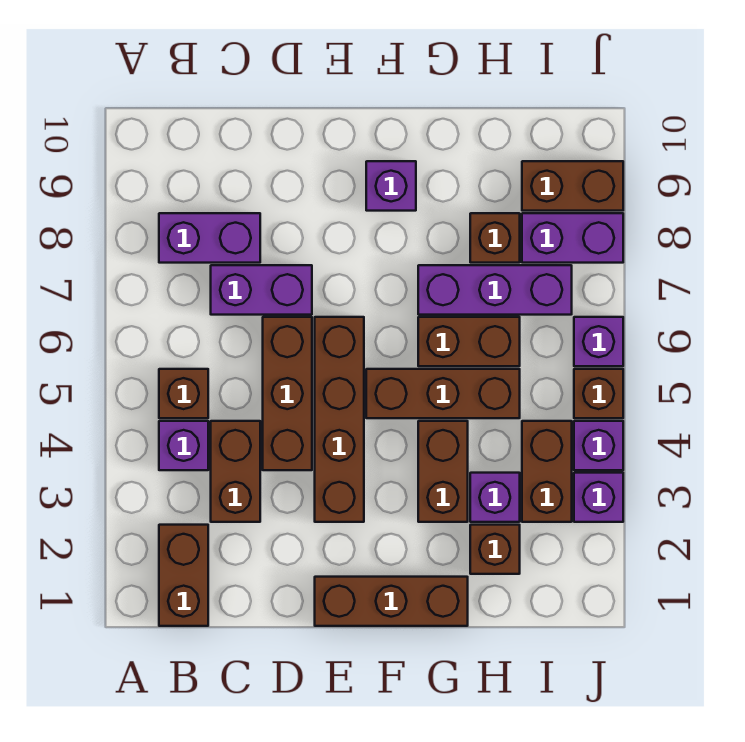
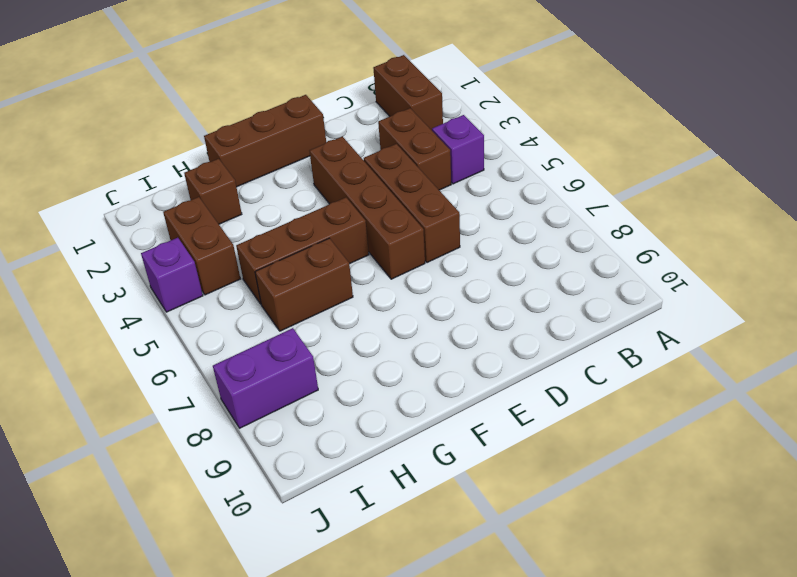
none -> brown 1x1 brick [159,369,208,418]
none -> purple 1x2 brick [159,213,260,263]
none -> purple 1x2 brick [211,265,312,315]

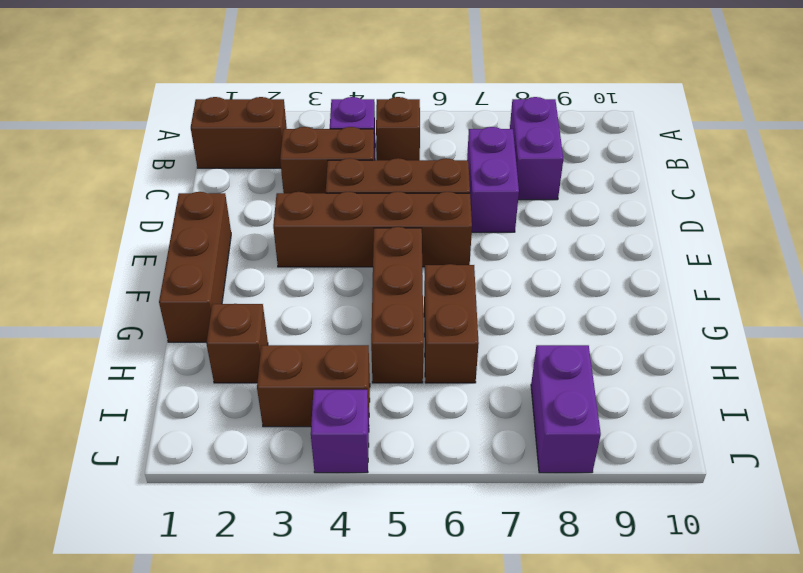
none -> purple 1x1 brick [366,161,416,211]
none -> brown 1x2 brick [418,421,468,522]
none -> purple 1x3 brick [418,265,572,315]

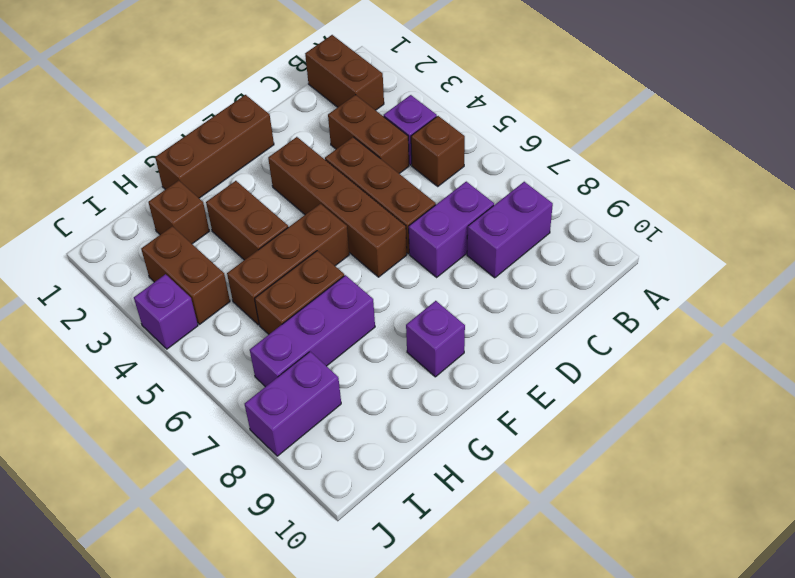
none -> purple 1x1 brick [470,473,520,522]
none -> brown 1x1 brick [470,213,520,263]
none -> brown 1x2 brick [522,161,623,211]

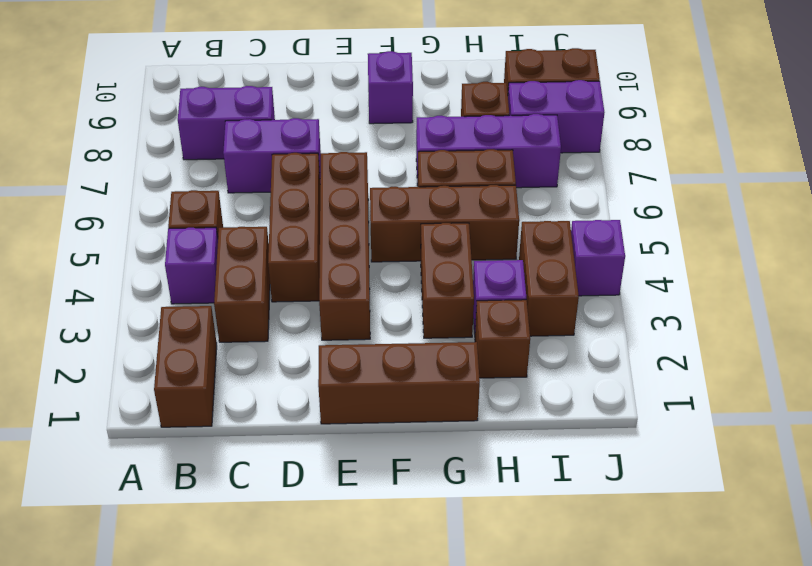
none -> purple 1x1 brick [574,473,623,522]
none -> brown 1x1 brick [574,369,623,418]
none -> purple 1x1 brick [574,317,623,366]

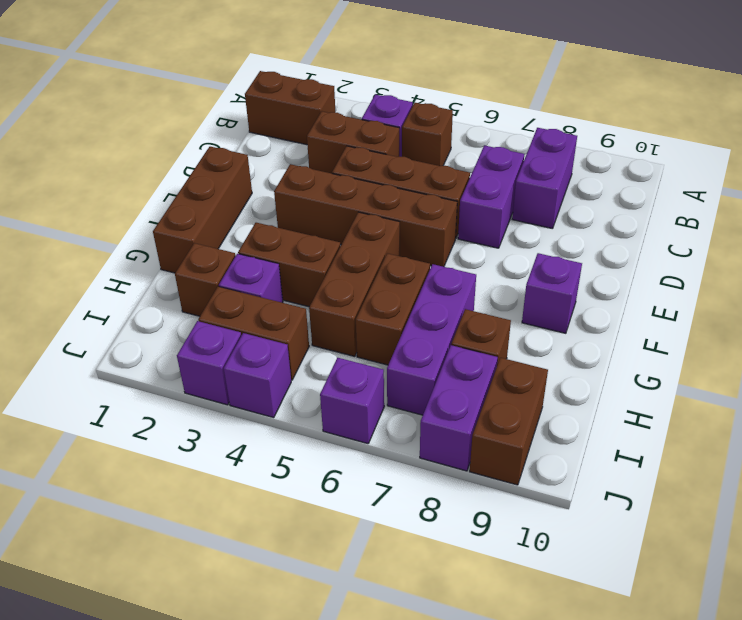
none -> brown 1x1 brick [574,369,623,418]

